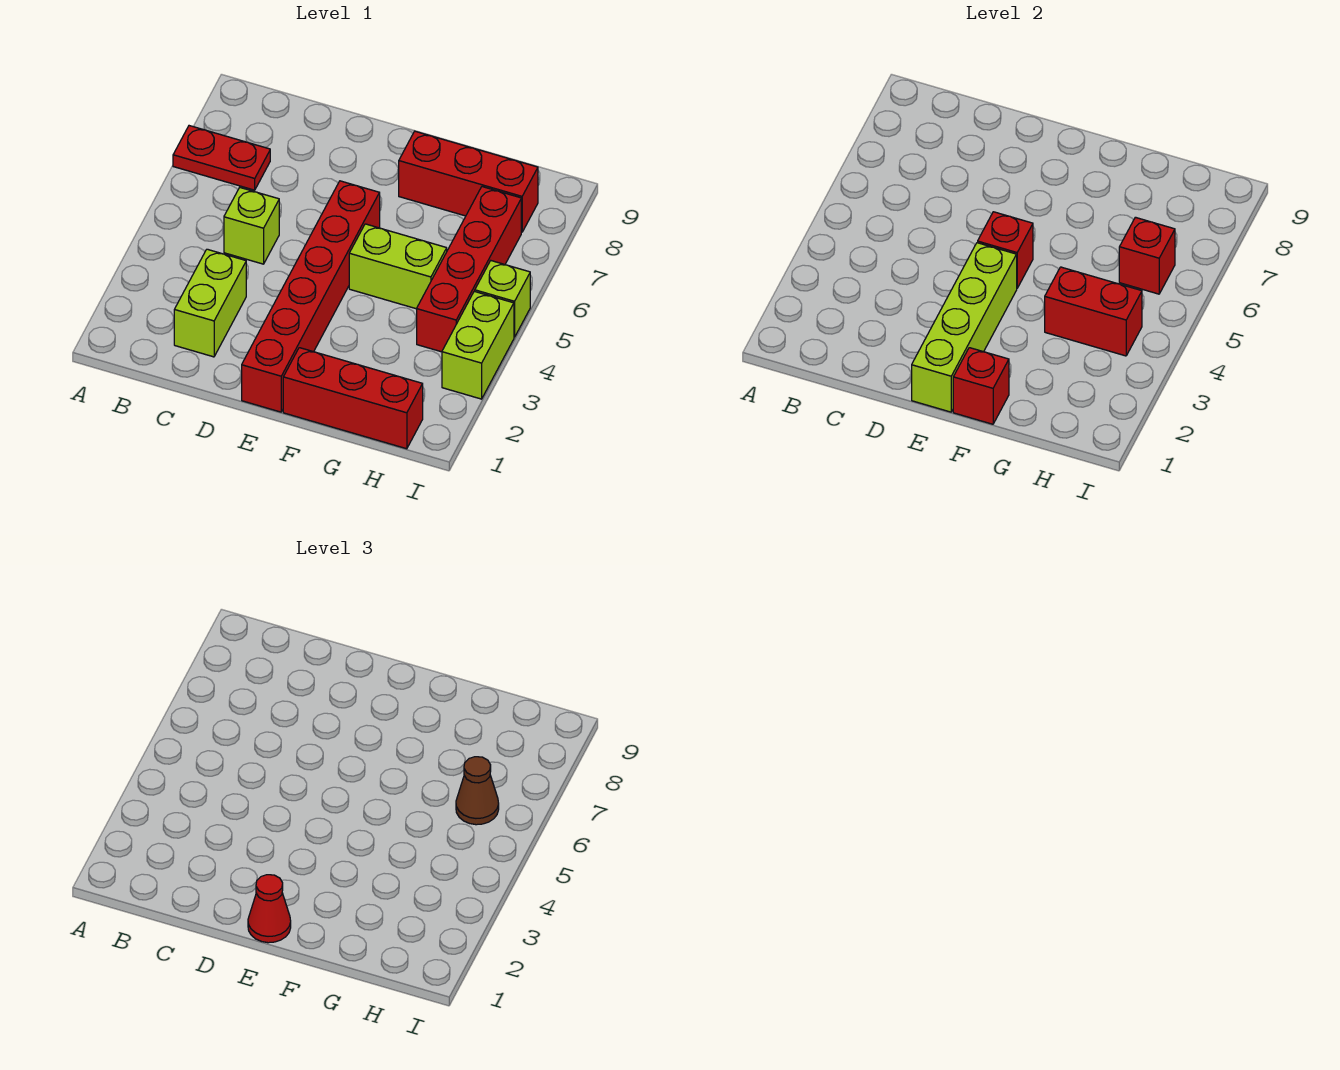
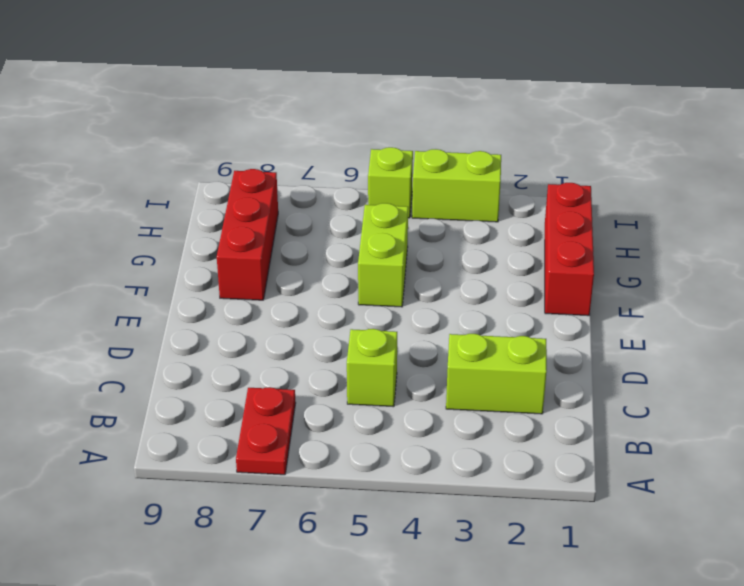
none -> red 1x6 brick [242,181,380,412]
none -> red 1x4 brick [417,187,521,352]
none -> lime 1x4 brick [912,243,1017,412]

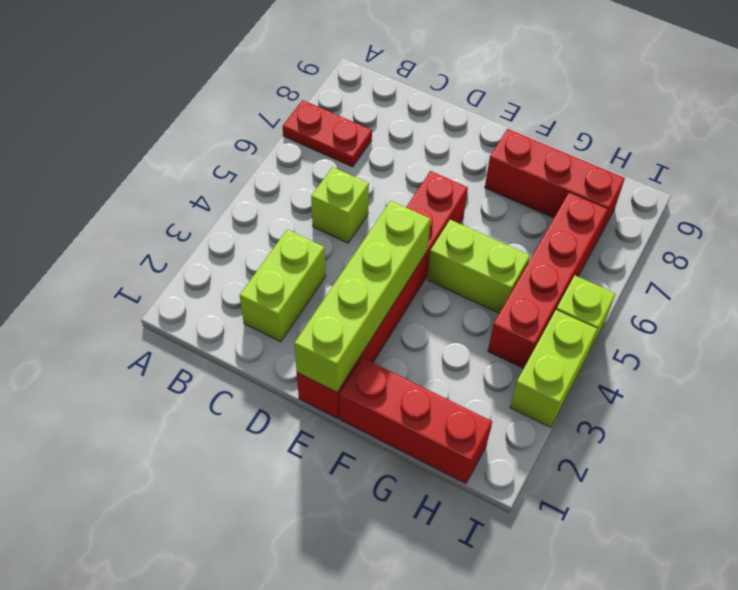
none -> red 1x1 brick [978,212,1033,288]
none -> red 1x1 brick [953,348,1009,424]
none -> red 1x2 brick [1045,267,1142,356]

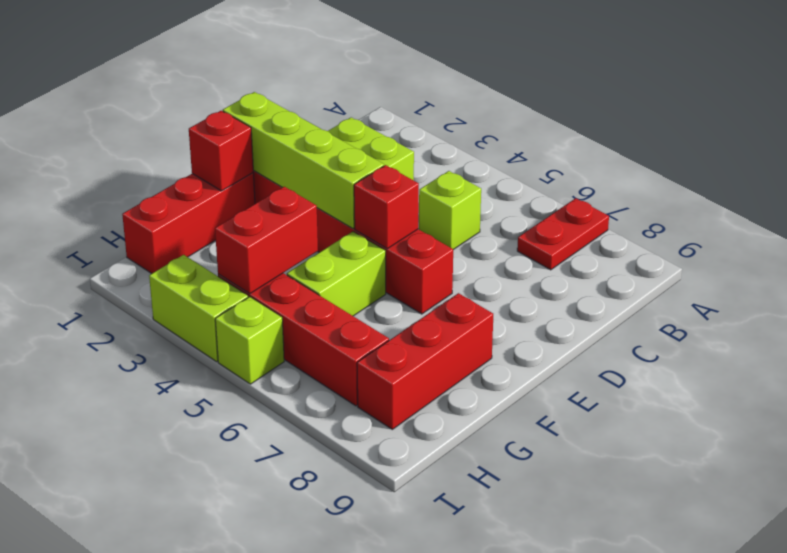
none -> red 1x1 brick [1119,217,1175,294]
none -> red 1x1 cone [248,875,291,943]
none -> brown 1x1 cone [456,757,499,825]

